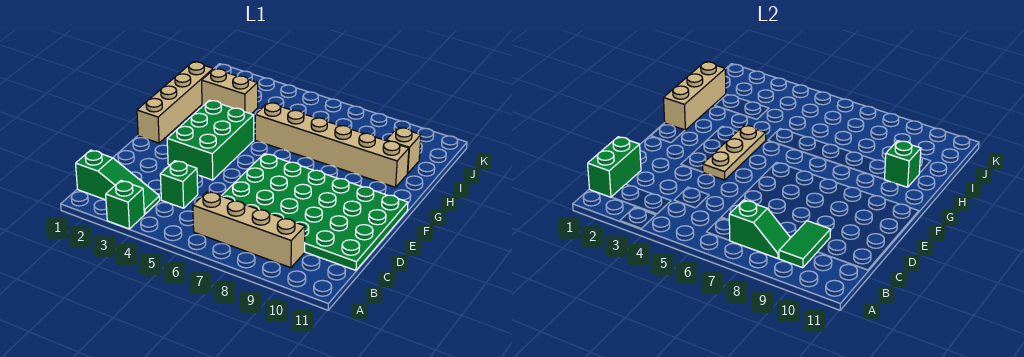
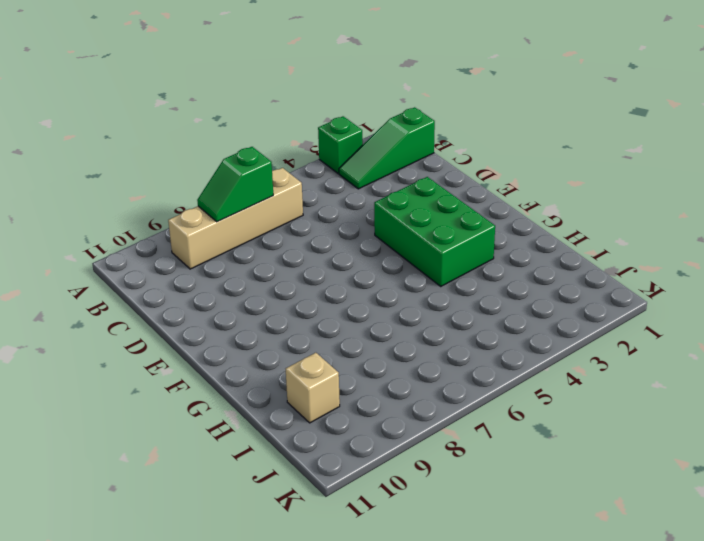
none -> green 1x1 brick [160,161,198,208]
none -> green 4x6 plate [222,154,408,270]
none -> tan 1x4 brick [137,62,213,143]

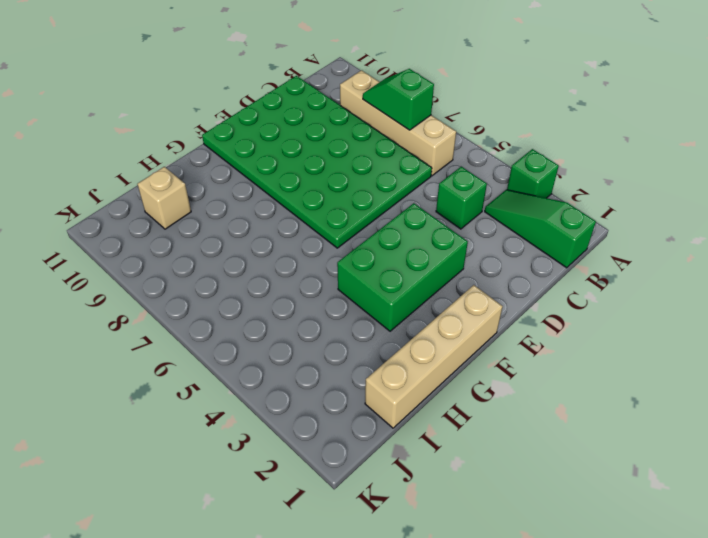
none -> tan 1x6 brick [255,102,409,187]
none -> tan 1x2 brick [202,69,258,114]
none -> green 1x2 brick [588,137,641,197]

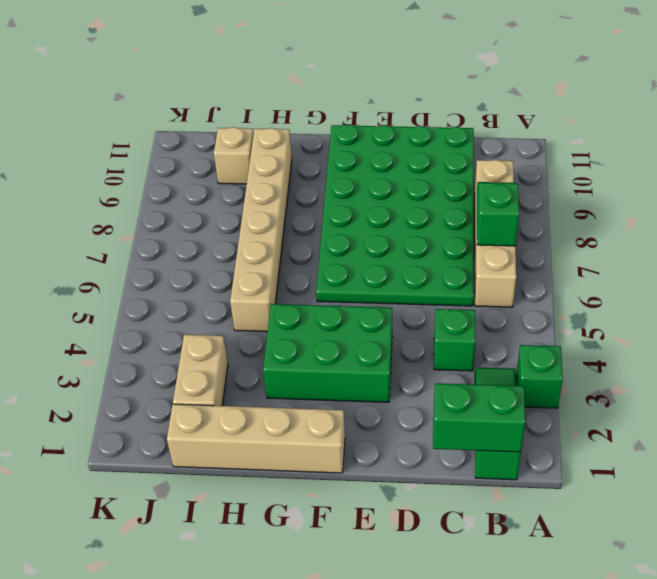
none -> green 1x2 tile [779,221,831,268]
none -> tan 1x3 plate [703,125,766,180]
none -> tan 1x3 brick [664,62,726,130]

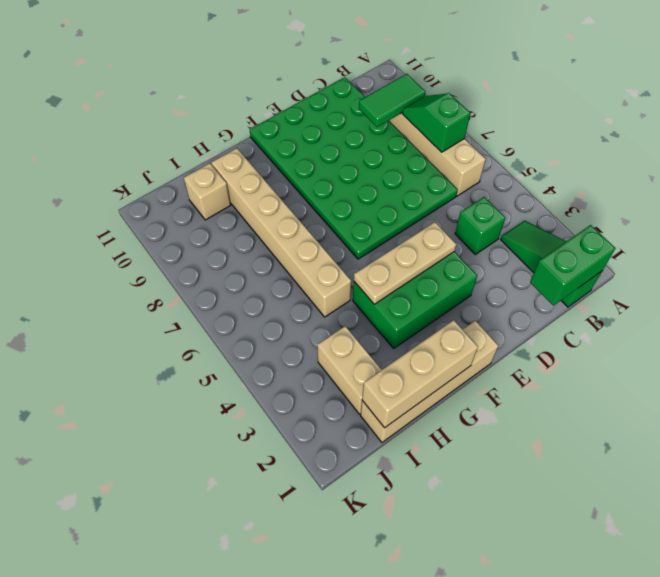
none -> green 1x1 brick [106,181,144,229]
none -> green 1x1 brick [884,141,921,187]

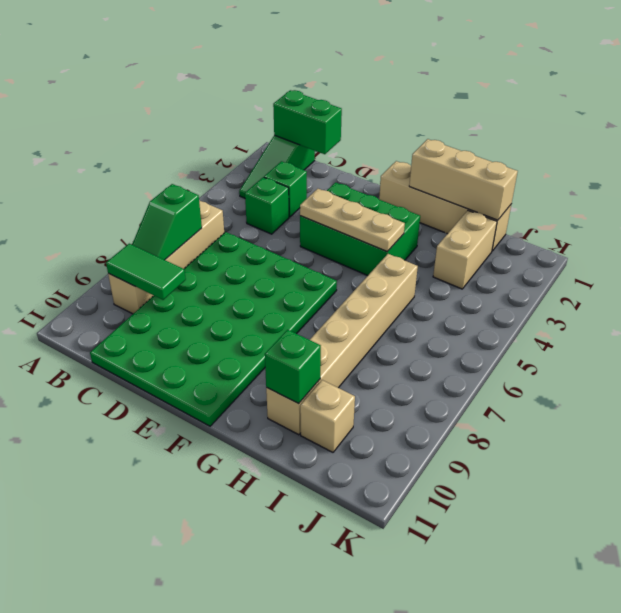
green 1x1 brick [264,161,307,217] -> green 1x1 brick moved to [106,181,144,229]

